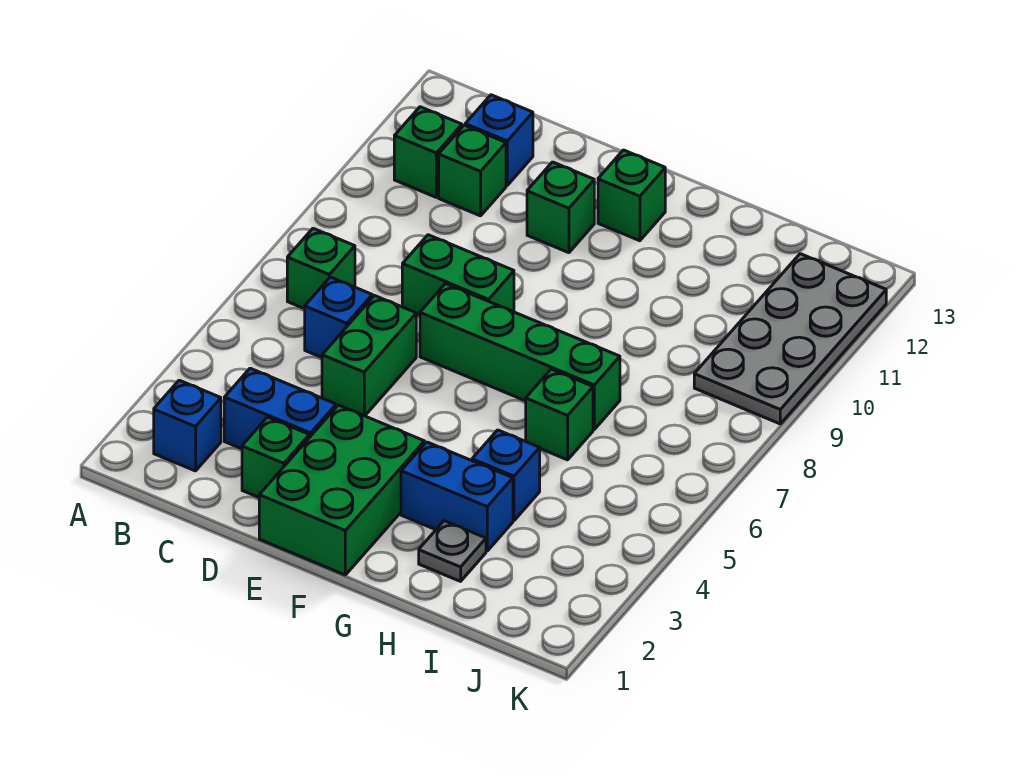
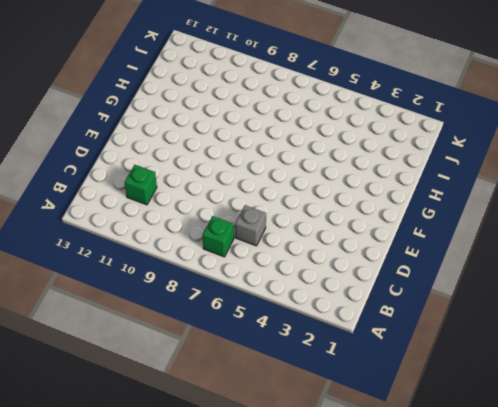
grey 1x1 brick [235,205,266,246] -> blue 1x1 brick [305,277,372,357]
none -> blue 1x1 brick [154,380,221,471]
none -> green 1x1 brick [394,107,462,197]
none -> blue 1x2 brick [224,368,336,449]

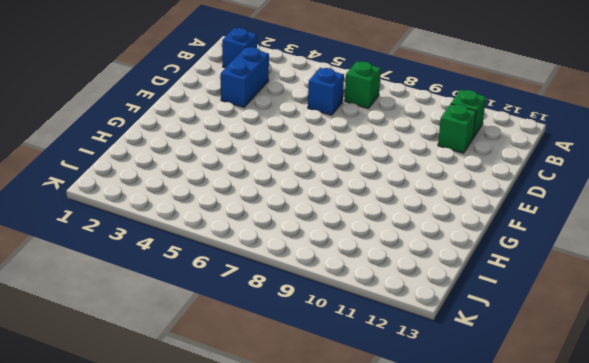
none -> blue 1x1 brick [465,95,533,185]
none -> green 1x1 brick [242,417,309,497]
none -> green 1x2 brick [322,296,416,416]

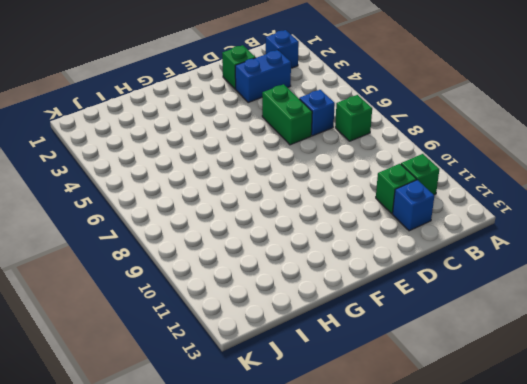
none -> green 1x2 brick [402,235,514,315]
none -> green 2x3 brick [259,405,425,575]
none -> green 1x4 brick [420,284,620,429]

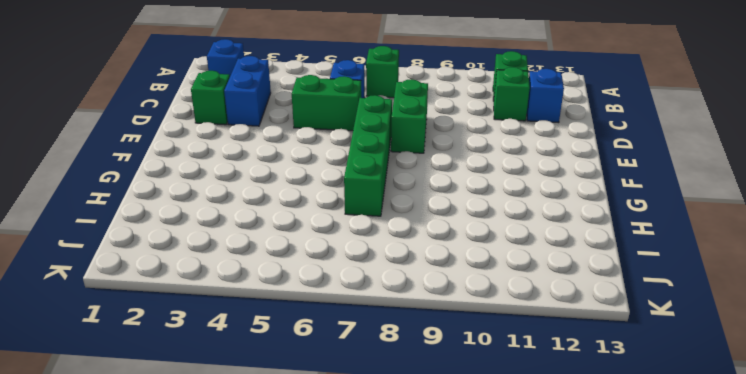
none -> green 2x3 brick [259,405,425,575]
none -> green 1x1 brick [527,162,594,253]
none -> green 1x1 brick [598,150,665,241]

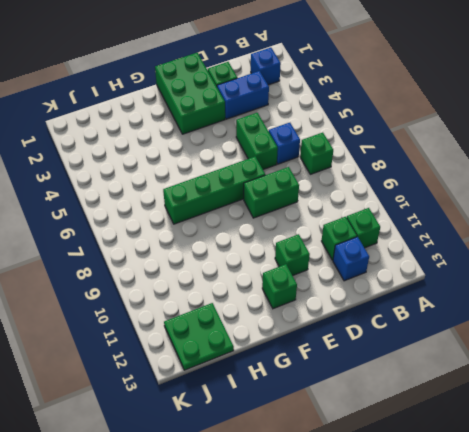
green 2x2 plate [164,303,234,370] -> grey 2x4 plate [694,254,886,424]
none -> blue 1x2 brick [401,442,513,551]
none -> grey 1x1 plate [419,521,486,581]
none -> blue 1x1 brick [472,430,540,521]

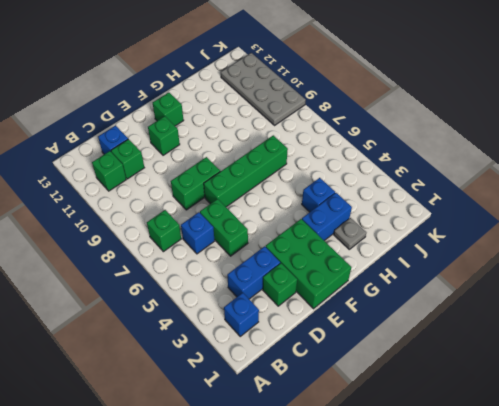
none -> green 1x1 brick [526,369,593,460]

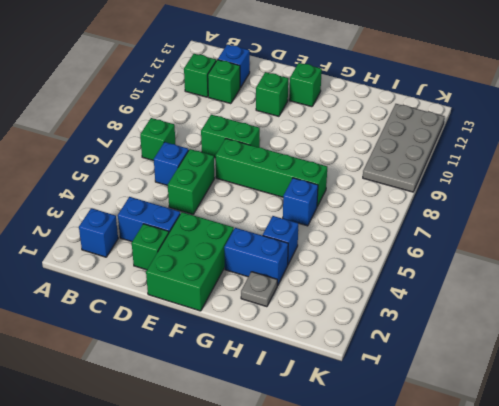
blue 1x1 brick [283,178,318,226] -> green 1x1 brick [526,369,593,460]

